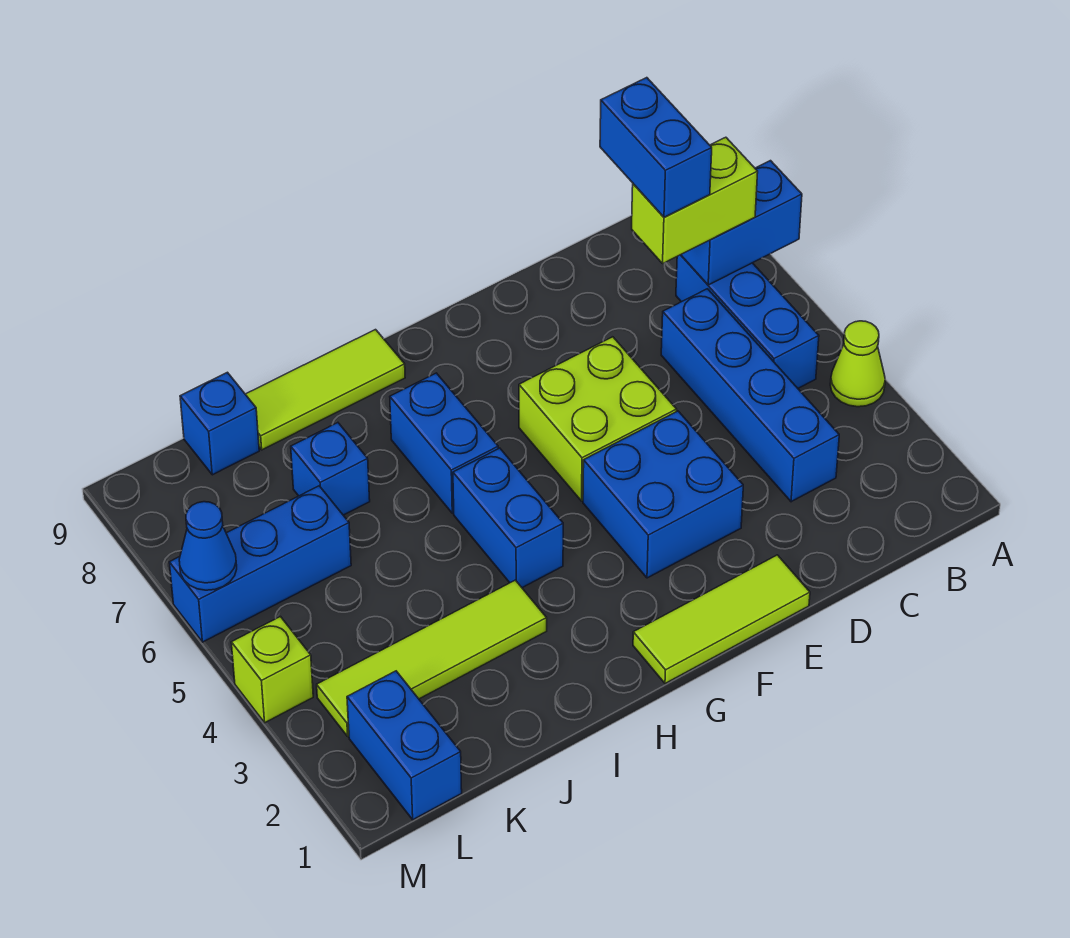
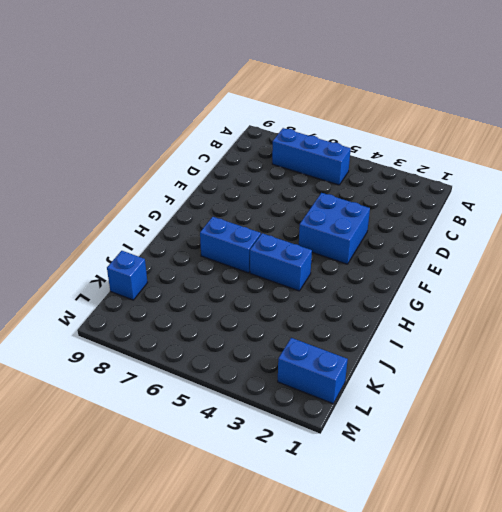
none -> lime 1x1 cone [830,321,885,407]
none -> blue 1x4 brick [661,289,839,502]
none -> lime 1x3 tile [633,555,810,684]

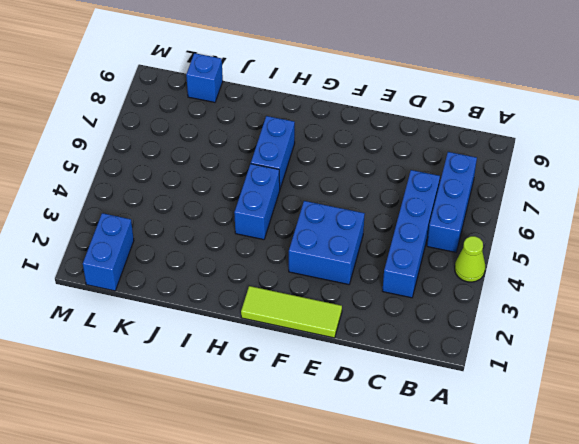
none -> lime 2x2 brick [519,337,677,501]
none -> lime 1x3 tile [245,330,405,450]
none -> lime 1x4 tile [317,580,547,736]

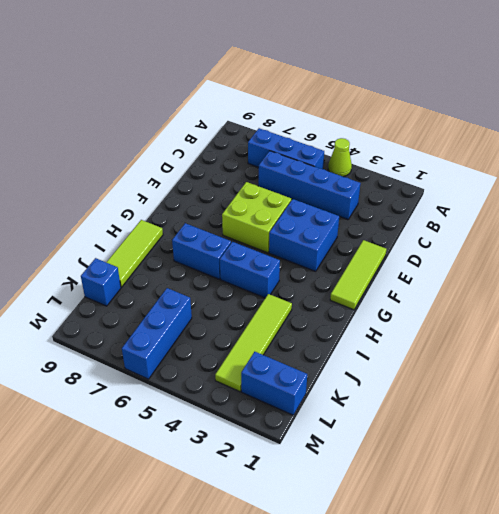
none -> blue 1x1 brick [291,423,370,515]
none -> lime 1x1 brick [231,617,313,723]
none -> blue 1x2 brick [681,161,802,285]

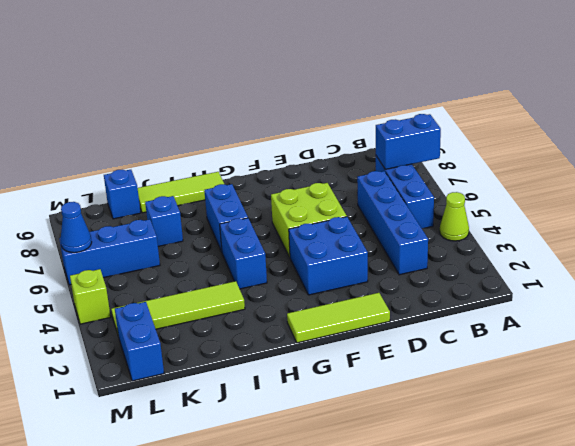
none -> lime 1x2 brick [632,137,758,263]
none -> blue 1x2 brick [600,78,712,217]

